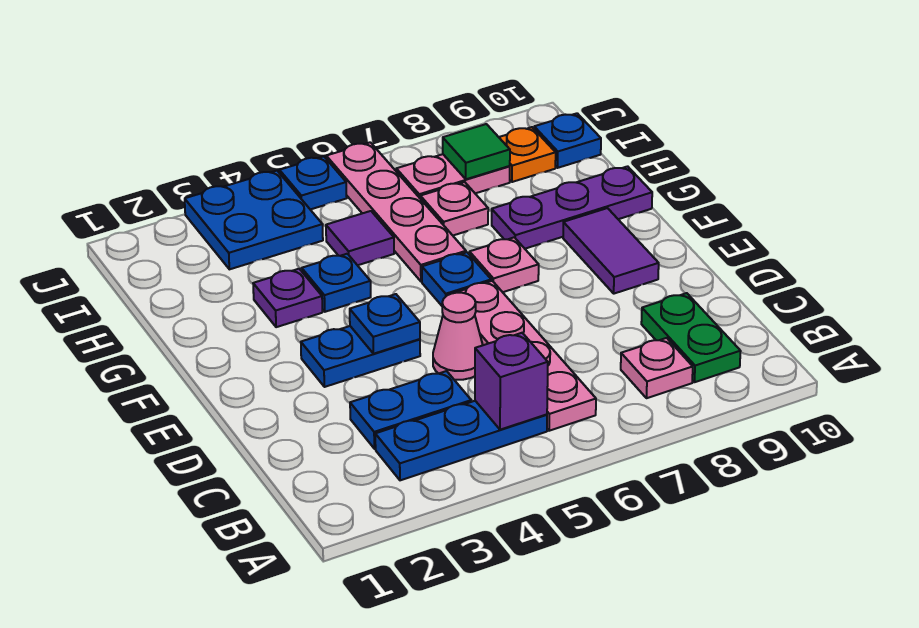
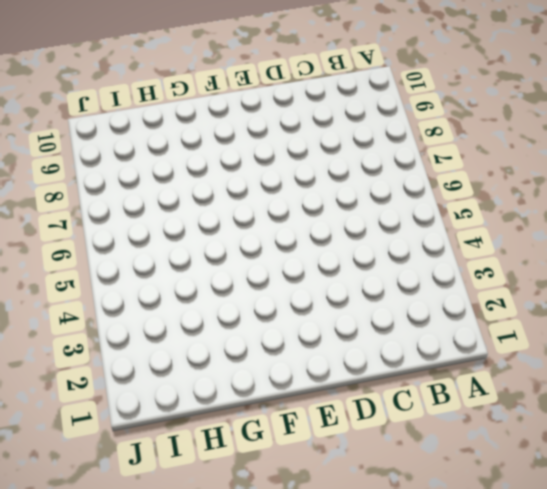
none -> blue 1x3 plate [375,401,547,480]
none -> pink 1x4 plate [455,281,596,431]
none -> pink 1x1 plate [621,338,693,398]

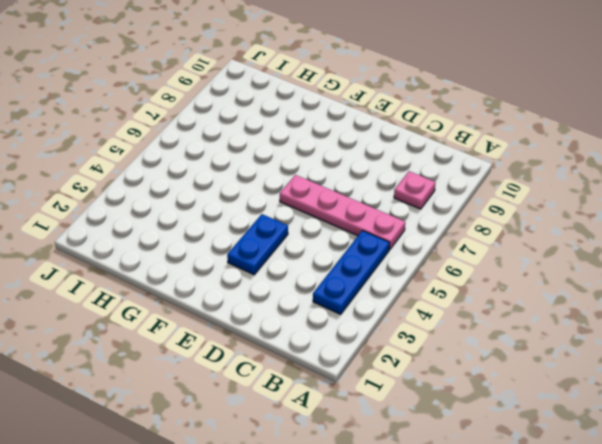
none -> green 1x2 plate [641,293,741,382]
none -> blue 1x2 plate [350,371,471,449]
none -> pink 1x1 cone [433,293,483,380]

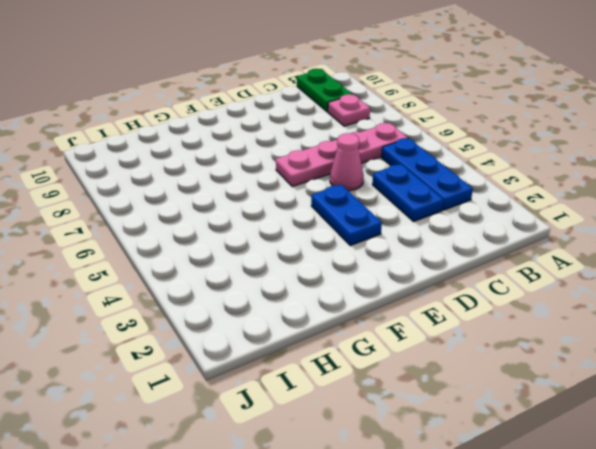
green 1x2 plate [297,69,352,112] -> green 1x2 plate turned to [641,293,741,382]
none -> purple 1x2 tile [563,208,659,294]
none -> blue 1x1 plate [422,252,491,306]
none -> pink 1x1 plate [470,237,539,292]

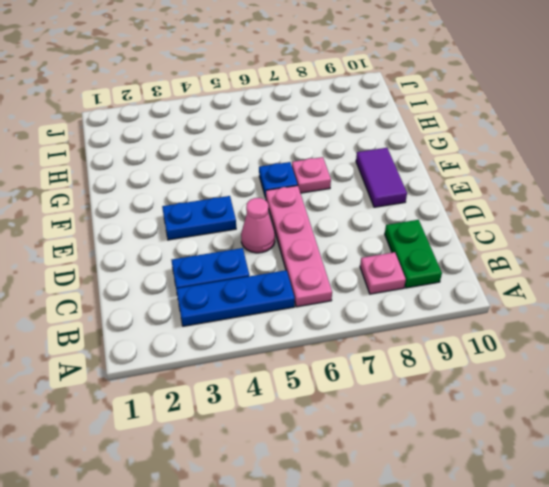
none -> purple 1x1 plate [253,269,322,327]
none -> blue 1x1 plate [302,254,371,312]
none -> pink 1x4 plate [326,142,466,281]

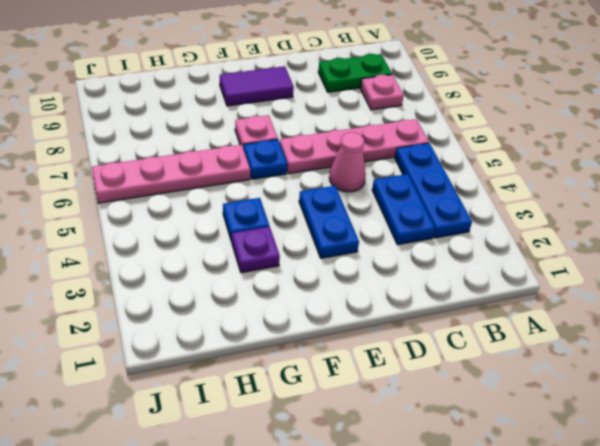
none -> purple 1x3 plate [492,166,652,249]
none -> purple 1x1 tile [326,211,394,265]
none -> pink 1x1 plate [420,182,488,235]

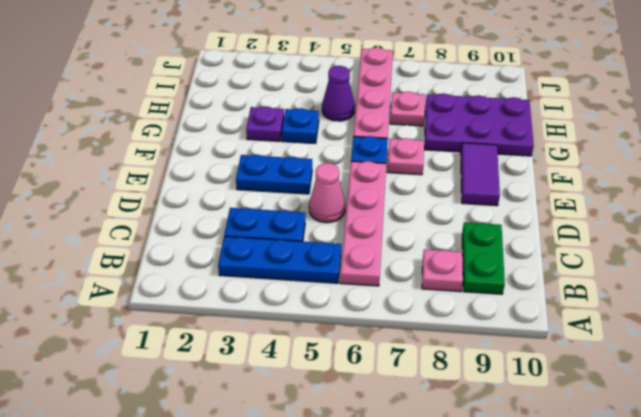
purple 2x3 plate [425,93,534,156] -> purple 1x3 plate [492,166,652,249]
purple 1x1 cone [322,66,355,121] -> purple 1x1 tile [326,211,394,265]
none -> blue 2x2 plate [185,171,323,269]
none -> pink 1x2 plate [396,154,510,198]
none -> orange 1x1 plate [499,127,556,182]

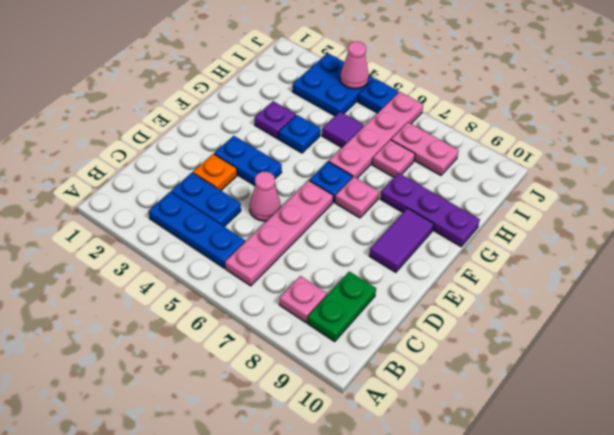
orange 1x1 plate [193,154,237,190] -> orange 1x1 plate moved to [499,127,556,182]
pink 1x1 cone [340,41,369,89] -> none
none -> blue 1x1 plate [534,113,601,168]
none -> purple 1x1 brick [475,333,548,430]
none -> blue 1x1 plate [350,294,420,354]

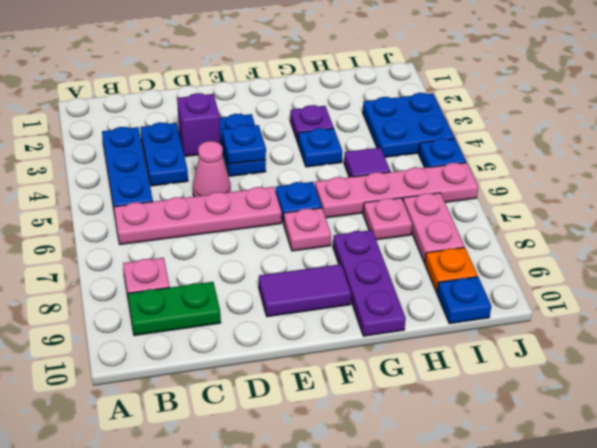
purple 1x1 brick [177,93,220,157] -> purple 1x1 brick moved to [475,333,548,430]
none -> green 1x1 tile [443,124,510,179]

